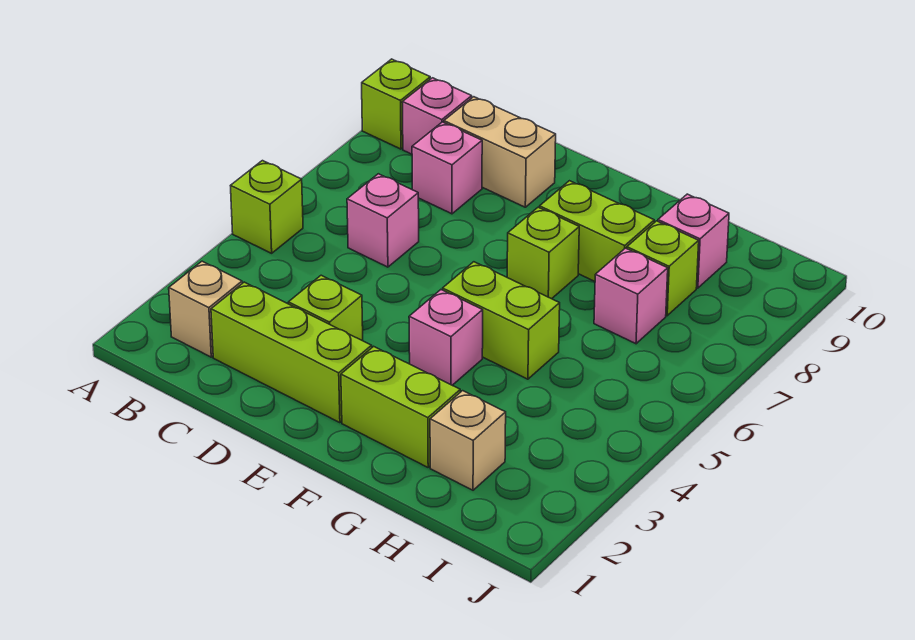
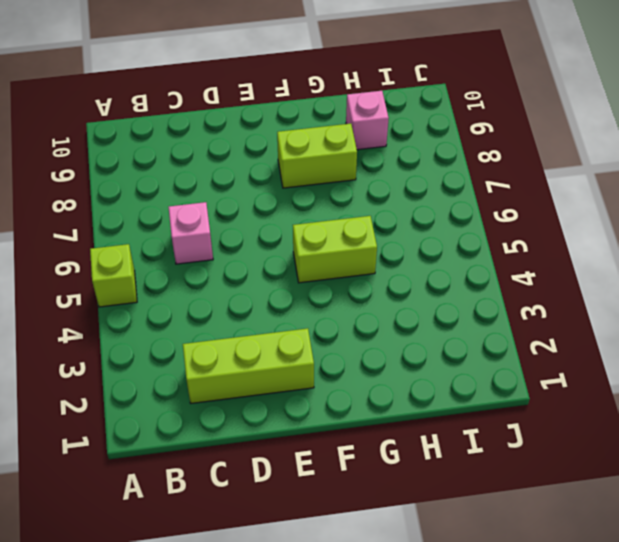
none -> lime 1x1 brick [362,59,430,149]
none -> tan 1x1 brick [169,261,242,357]
none -> pink 1x1 brick [402,78,472,154]

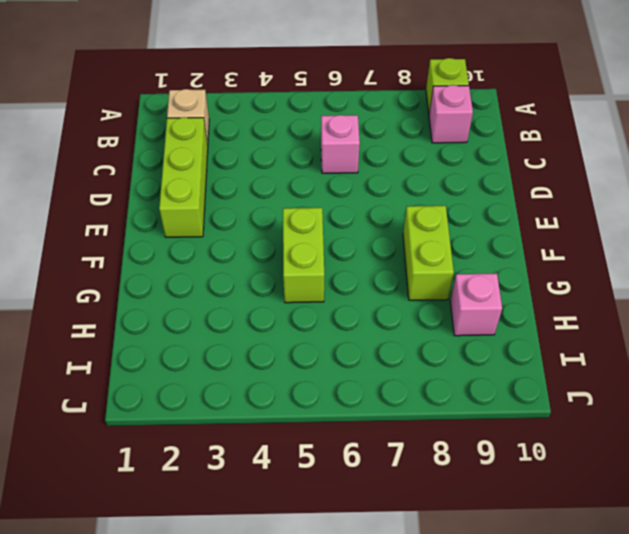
none -> lime 1x1 brick [231,161,303,253]
none -> pink 1x1 brick [412,122,482,214]
none -> tan 1x2 brick [444,97,556,207]

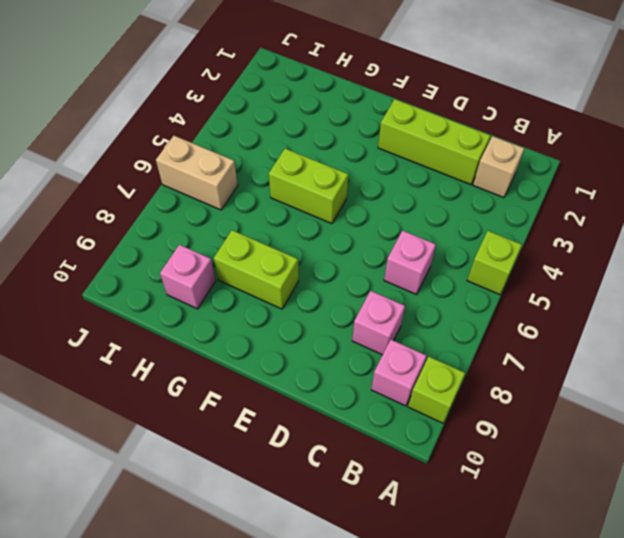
tan 1x2 brick [156,136,238,210] -> tan 1x2 brick moved to [444,97,556,207]
none -> lime 1x1 brick [288,275,363,341]
none -> lime 1x2 brick [341,346,460,467]
none -> pink 1x1 brick [409,290,483,385]

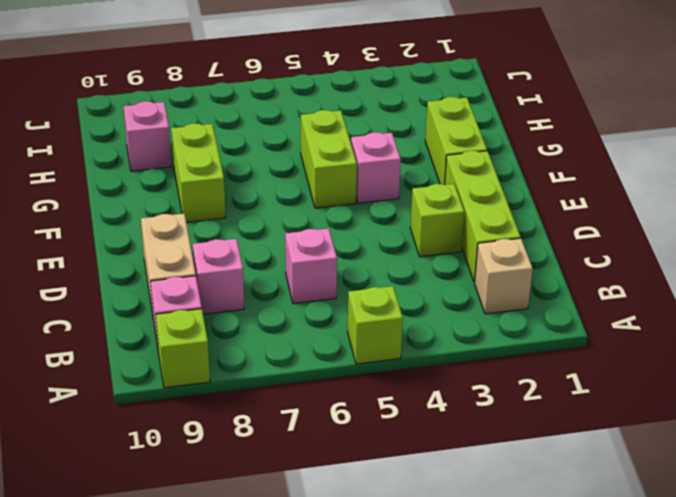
none -> lime 1x1 brick [507,207,579,299]
none -> tan 1x1 brick [430,391,506,490]
none -> pink 1x1 brick [594,248,668,344]

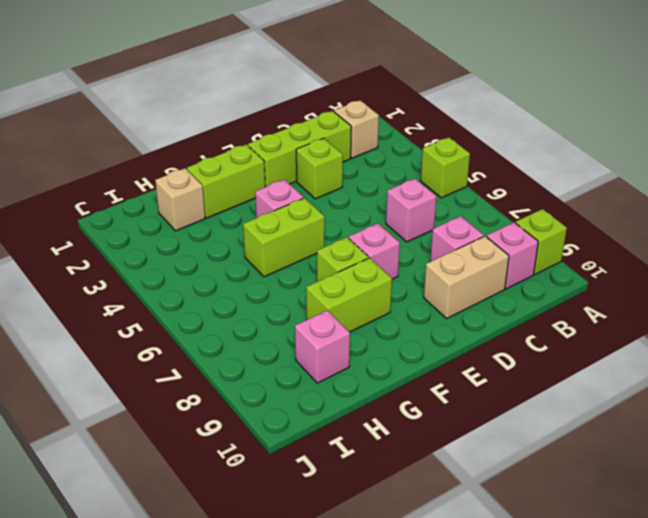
pink 1x1 brick [349,224,400,279] -> pink 1x1 brick moved to [594,248,668,344]
none -> lime 1x1 brick [627,221,699,316]

